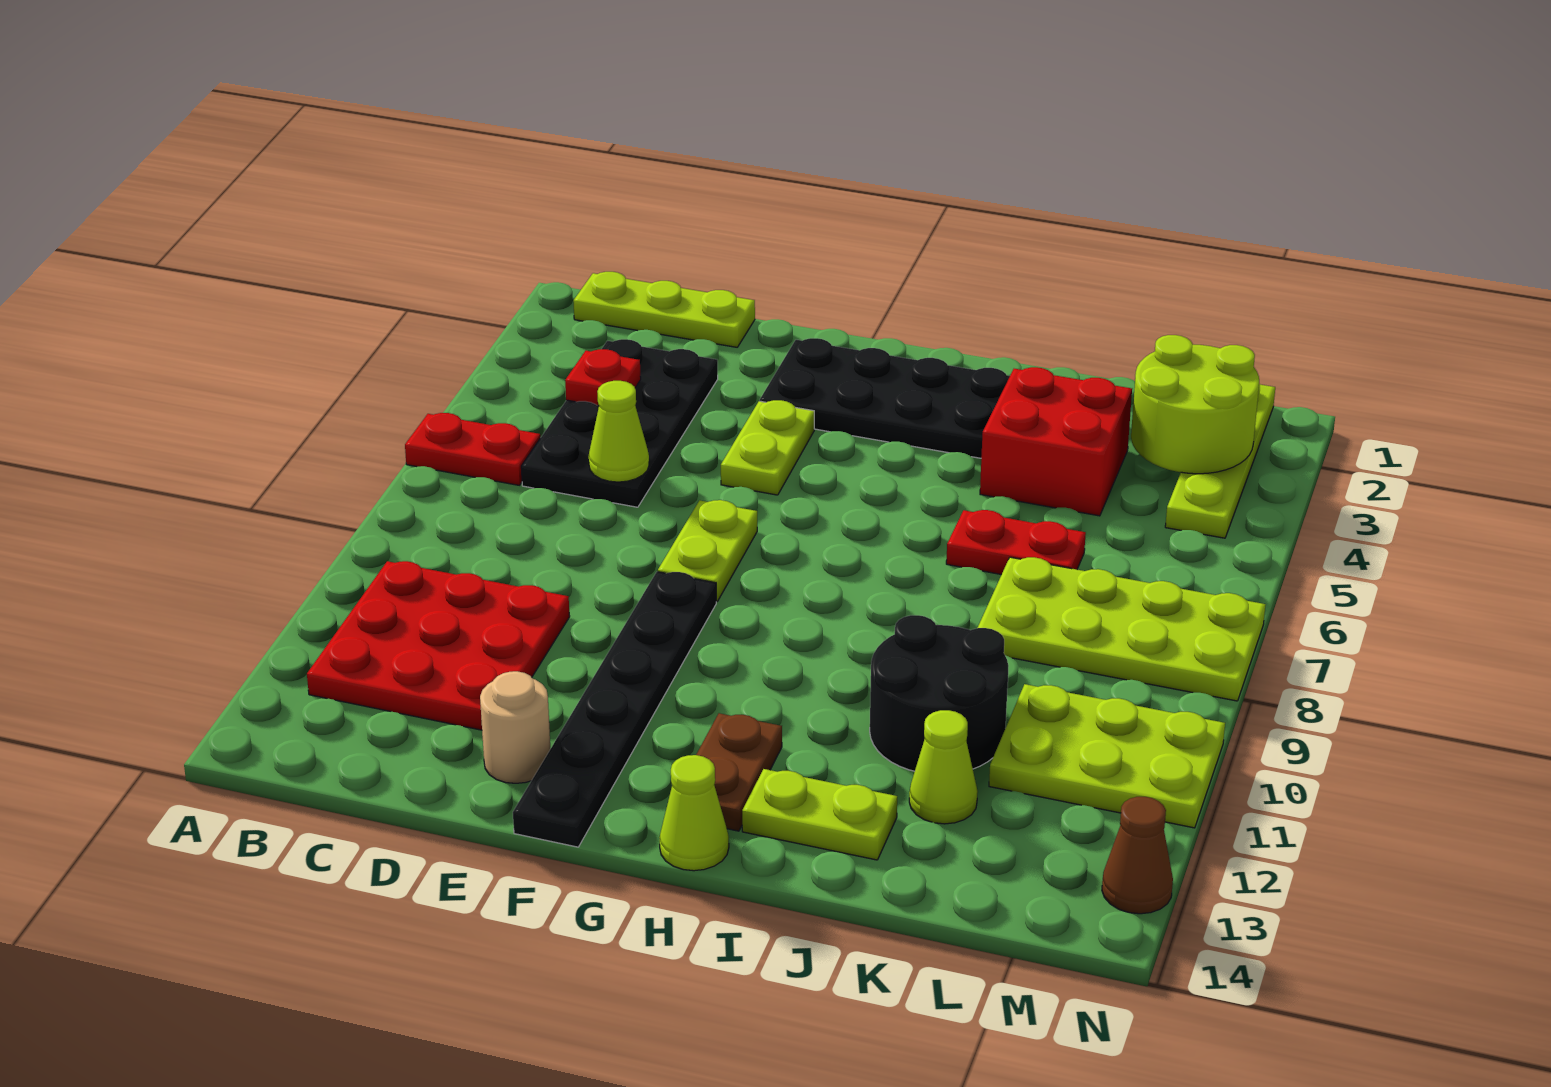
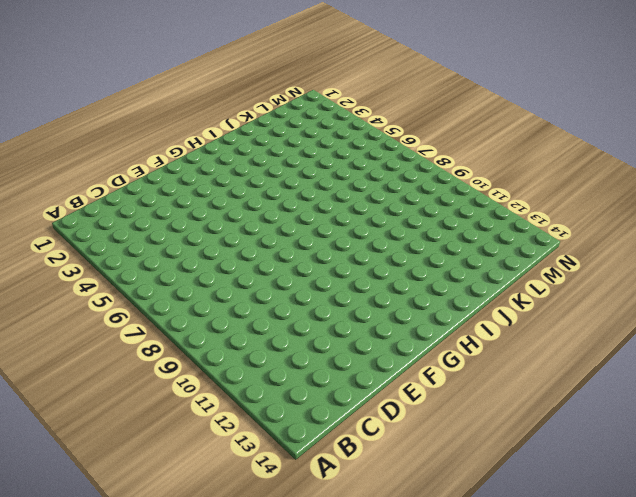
none -> red 1x2 plate [405,413,540,485]
none -> lime 1x3 plate [573,272,755,347]
none -> red 3x3 plate [307,561,570,730]

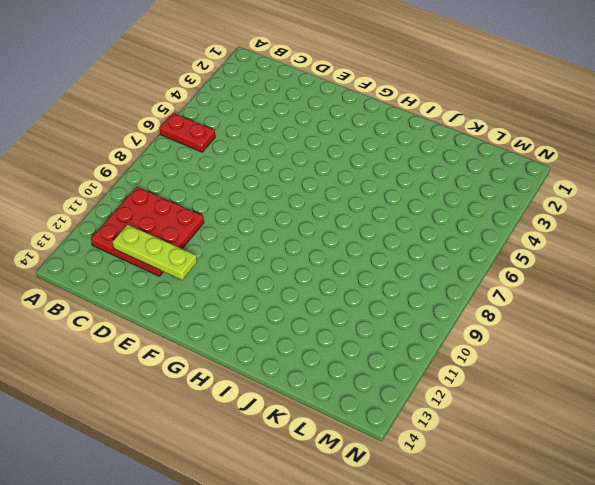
lime 1x3 plate [113,224,197,280] -> lime 1x3 plate moved to [573,272,755,347]
none -> black 2x4 plate [521,339,718,507]
none -> tan 1x1 round brick [480,671,550,783]
none -> black 2x4 plate [760,338,1010,458]

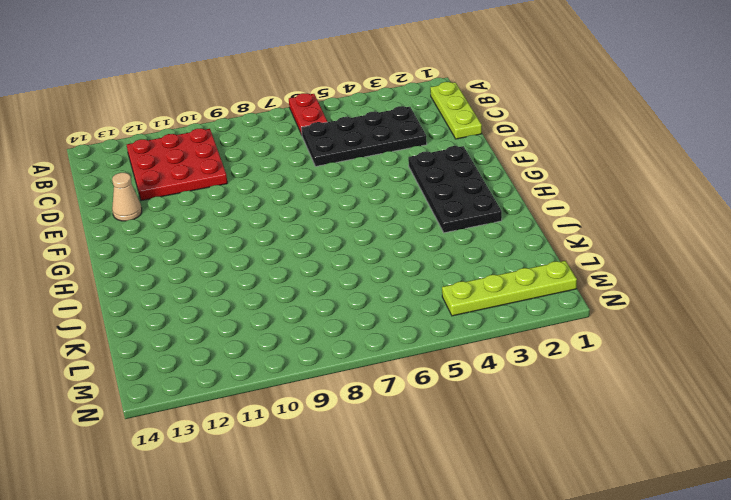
tan 1x1 cone [112,173,142,221] -> tan 1x1 round brick [480,671,550,783]
none -> lime 1x2 plate [721,400,814,495]
none -> lime 1x2 plate [658,500,757,602]
none -> black 1x6 plate [513,572,716,847]

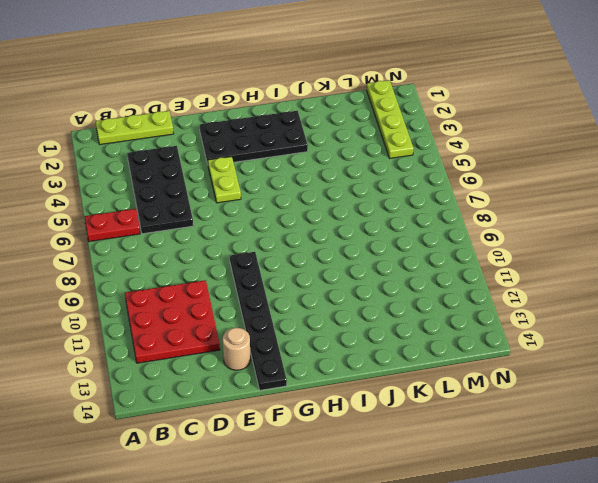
none -> lime 1x2 plate [658,500,757,602]
none -> brown 1x2 plate [696,713,782,831]
none -> lime 1x1 cone [659,755,729,871]

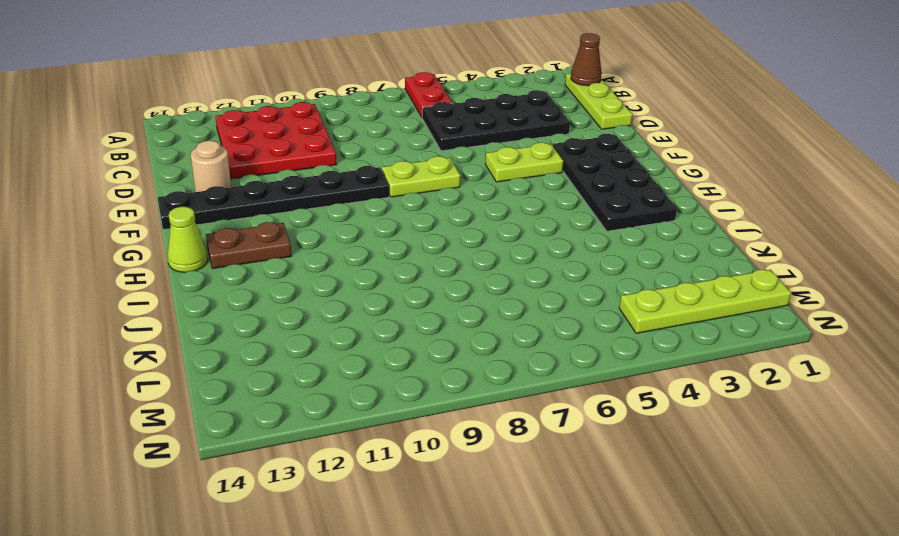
brown 1x1 cone [571,33,602,86] -> brown 1x1 cone moved to [1102,797,1173,914]
none -> lime 1x2 plate [742,769,897,860]
none -> red 2x2 brick [980,367,1132,516]
none -> red 1x2 plate [946,510,1086,575]

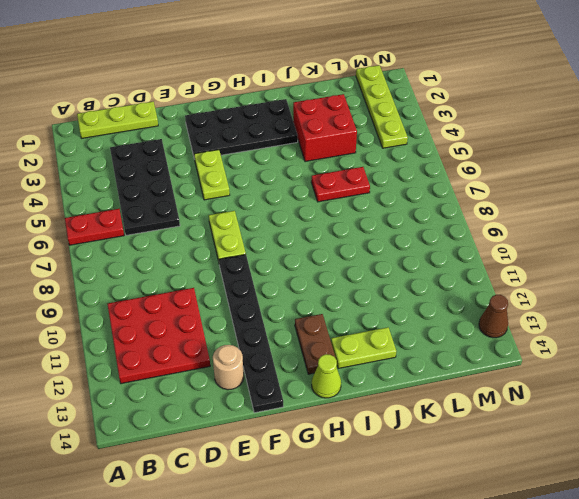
none -> black 2x2 round brick [870,615,1008,771]
none -> lime 2x4 plate [978,557,1266,701]
none -> lime 1x1 cone [909,710,978,824]

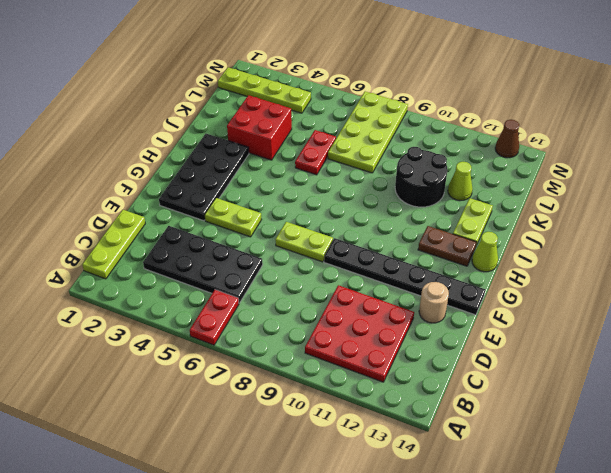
none -> lime 2x3 plate [989,684,1225,828]
none -> red 1x1 plate [565,349,641,406]
none -> lime 1x1 cone [589,381,649,482]

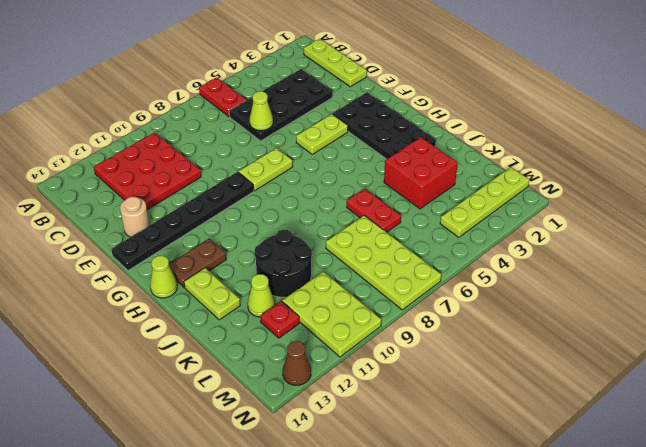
red 1x1 plate [260,301,299,338] -> red 1x1 plate moved to [565,349,641,406]
none -> lime 2x2 round brick [1131,335,1259,474]

